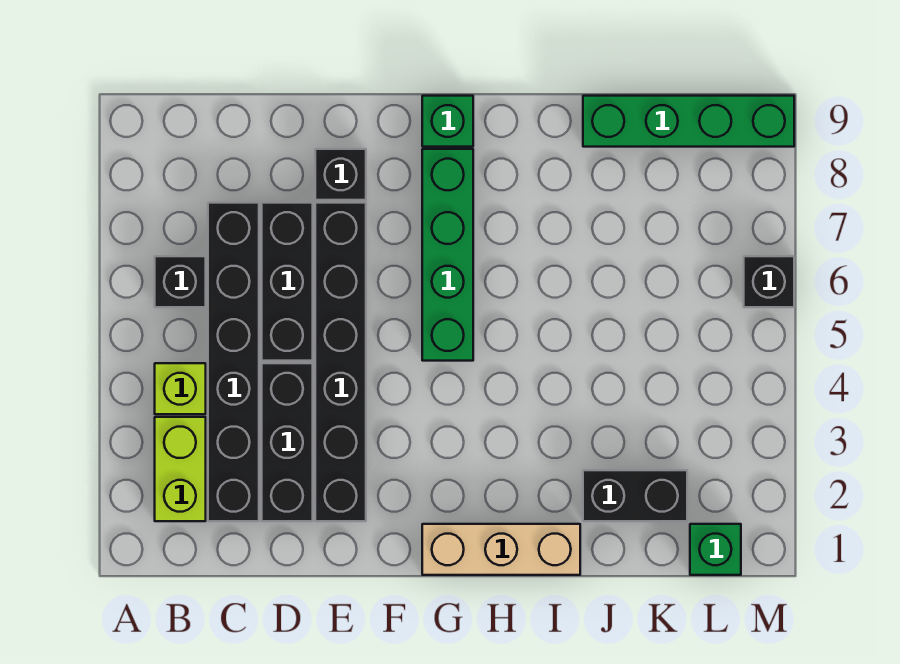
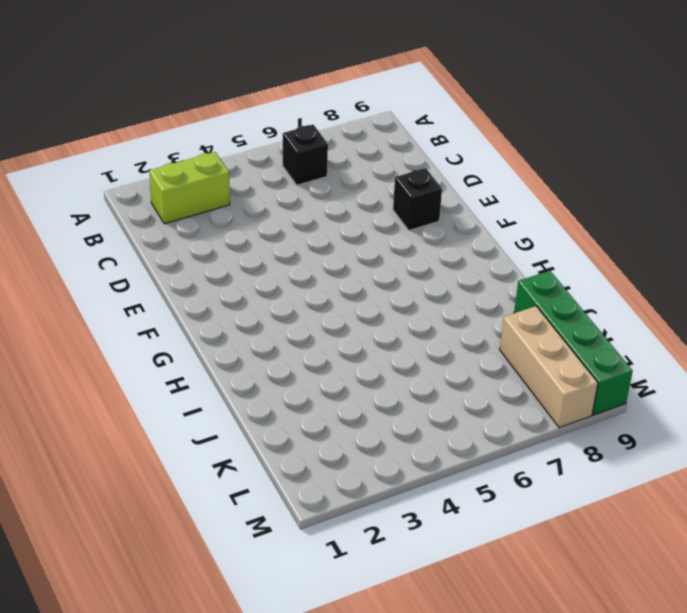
tan 1x3 brick [500,306,598,428] -> tan 1x3 brick moved to [422,524,580,575]
none -> lime 1x1 brick [155,363,206,414]
none -> black 1x6 brick [208,203,259,521]
none -> black 1x3 brick [262,363,313,521]

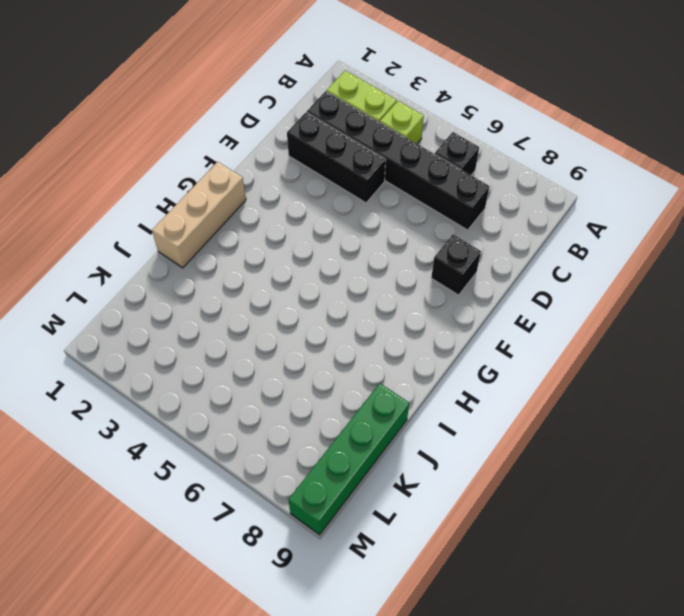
none -> black 1x3 brick [262,203,313,361]
none -> black 1x6 brick [315,203,366,521]
none -> green 1x4 brick [422,149,473,361]

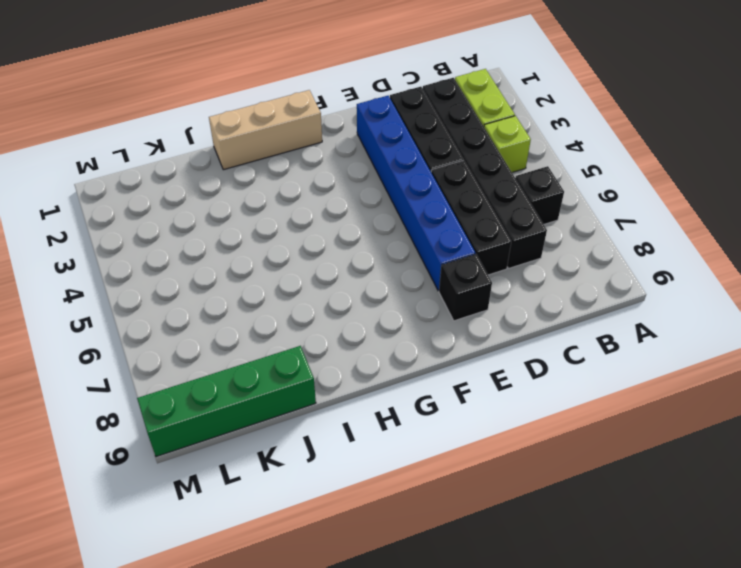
blue 1x6 brick [357,96,475,291] -> black 1x6 brick [315,203,366,521]
none -> green 1x4 brick [422,149,473,361]
none -> green 1x1 brick [422,96,473,147]
none -> black 1x2 brick [583,470,687,521]

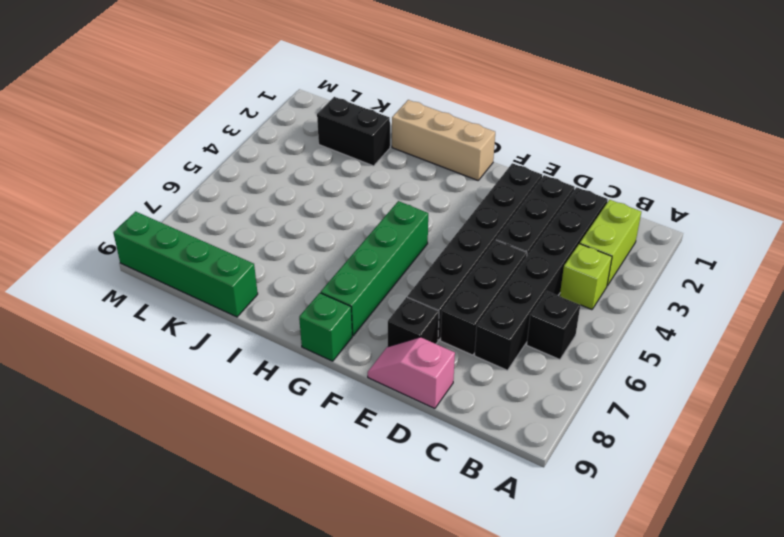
pink 1x2 slope [368,337,455,409] -> none
none -> green 1x1 brick [690,524,741,575]
none -> black 1x1 brick [744,256,794,307]

